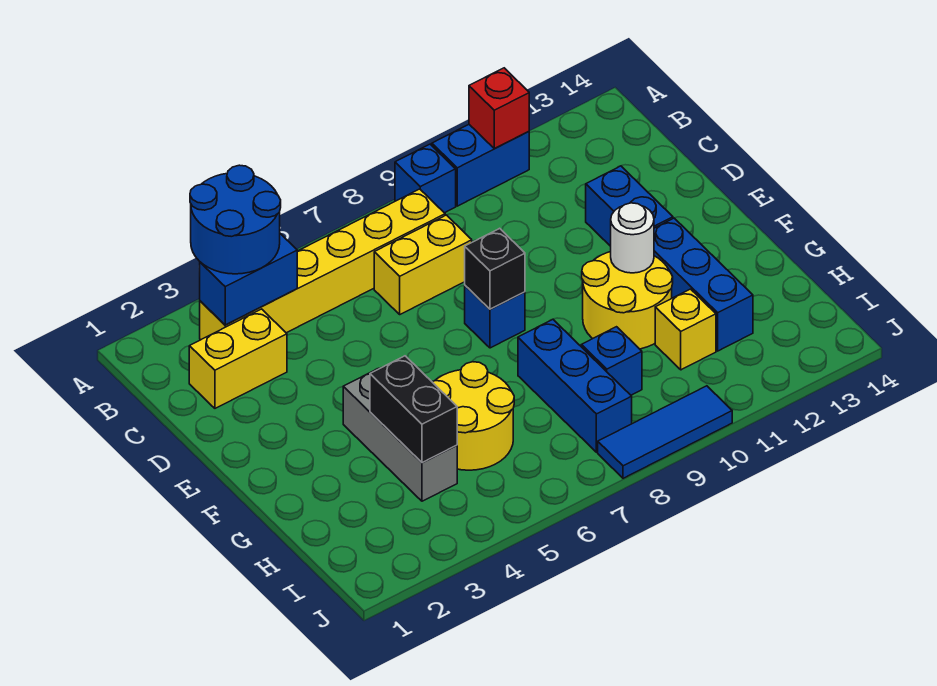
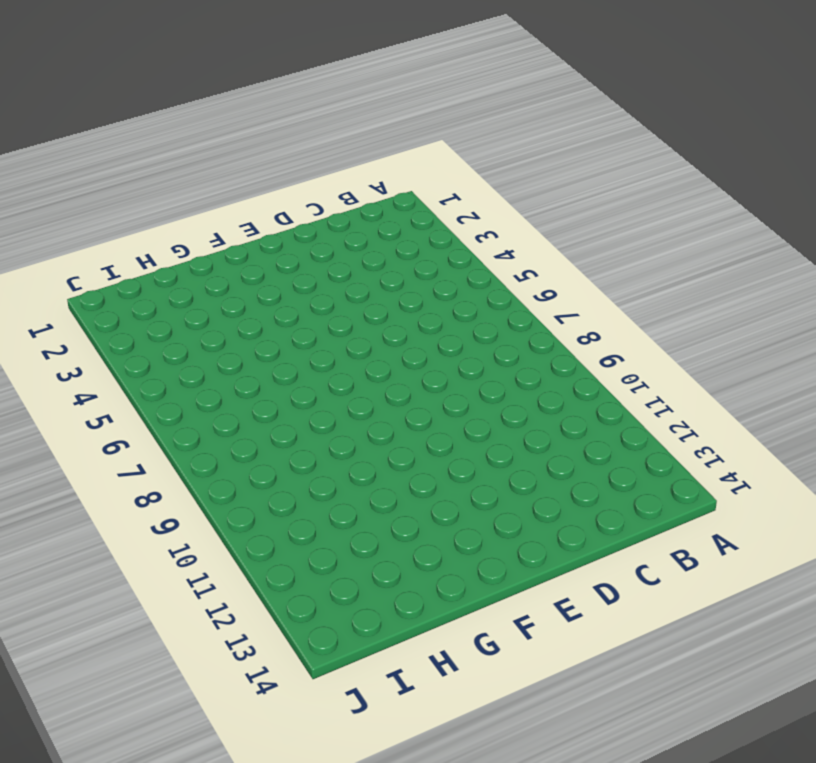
none -> blue 1x1 brick [395,144,456,213]
none -> blue 1x2 brick [432,125,529,206]
none -> yellow 1x6 brick [200,189,445,340]

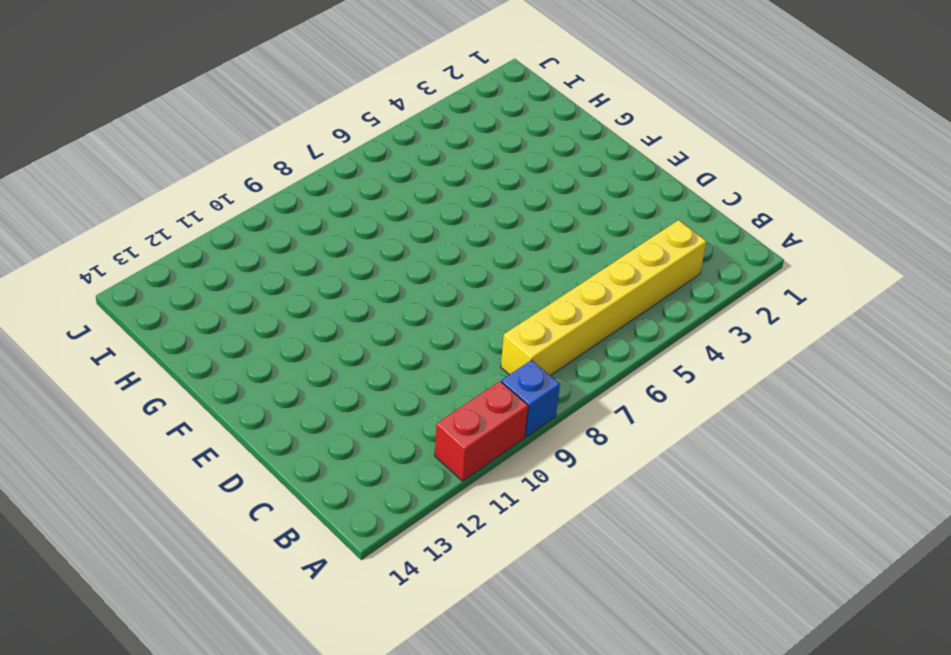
red 1x2 brick [435,381,528,481] -> blue 1x2 brick [432,125,529,206]
none -> yellow 1x2 brick [189,309,287,408]
none -> yellow 1x2 brick [374,215,472,314]
none -> blue 1x2 brick [586,166,673,246]

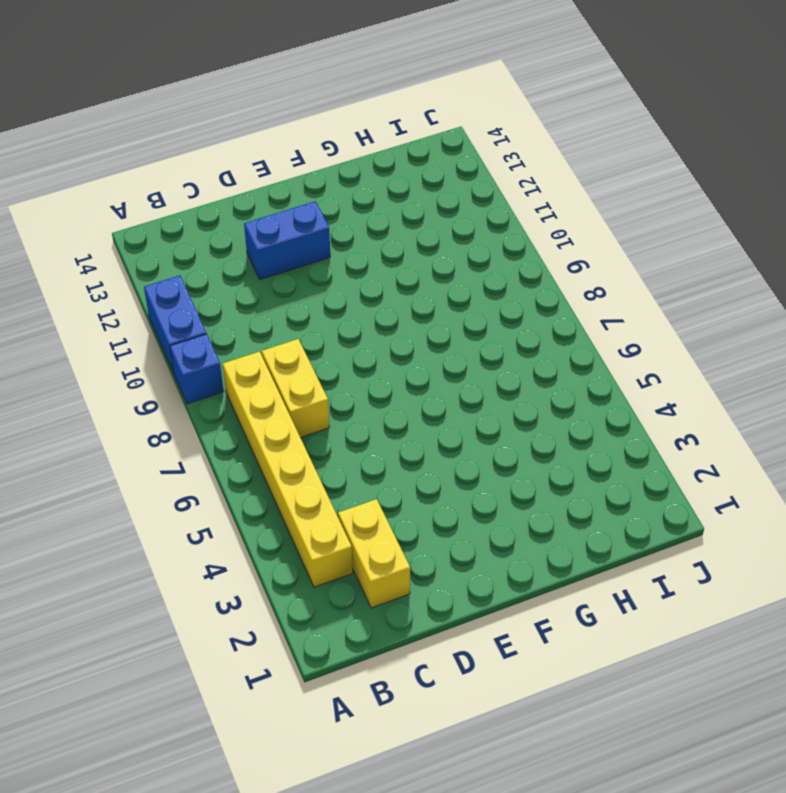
none -> blue 1x1 brick [465,286,525,348]
none -> grey 1x3 brick [343,368,457,501]
none -> yellow 2x2 round brick [582,252,673,349]

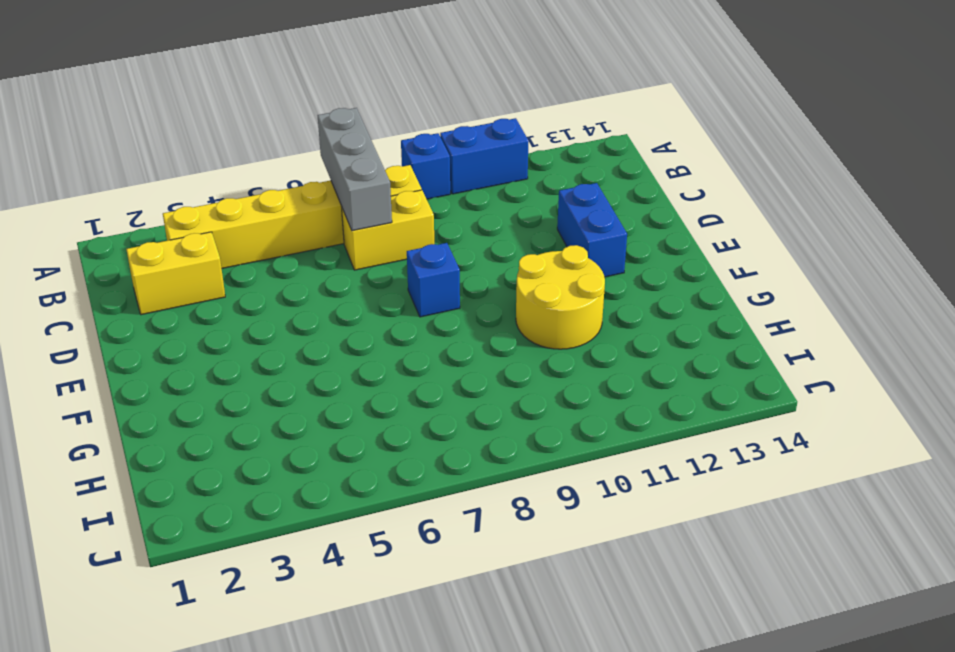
grey 1x3 brick [318,108,392,231] -> grey 1x3 brick moved to [343,368,457,501]
none -> blue 1x3 brick [654,218,753,351]
none -> yellow 2x2 round brick [432,362,514,470]
none -> blue 1x3 brick [518,319,632,452]

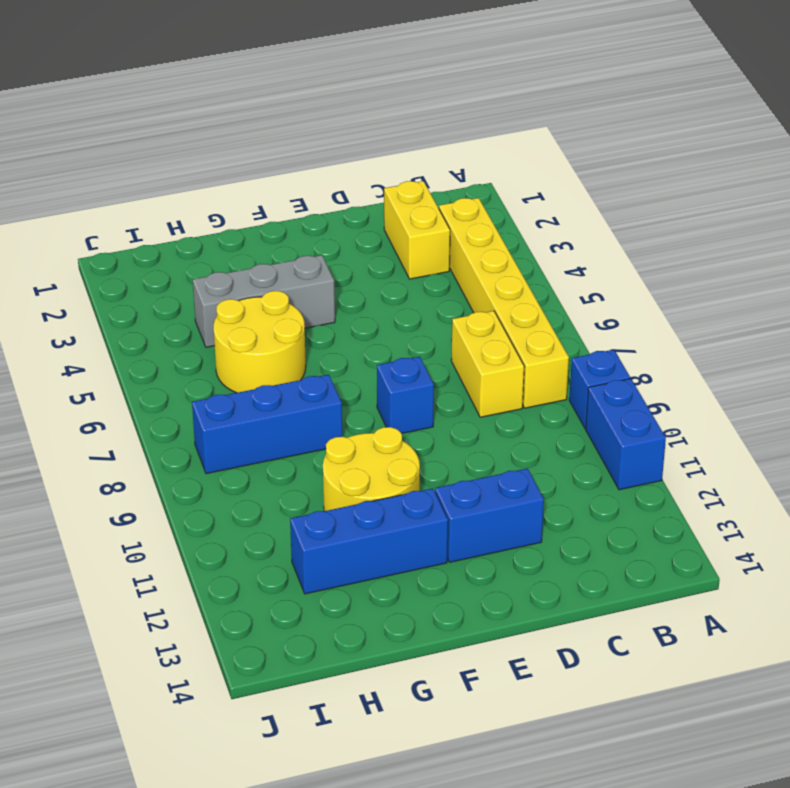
none -> blue 1x1 brick [581,327,642,395]
none -> yellow 1x1 brick [655,289,716,370]
none -> blue 1x3 tile [598,386,732,478]

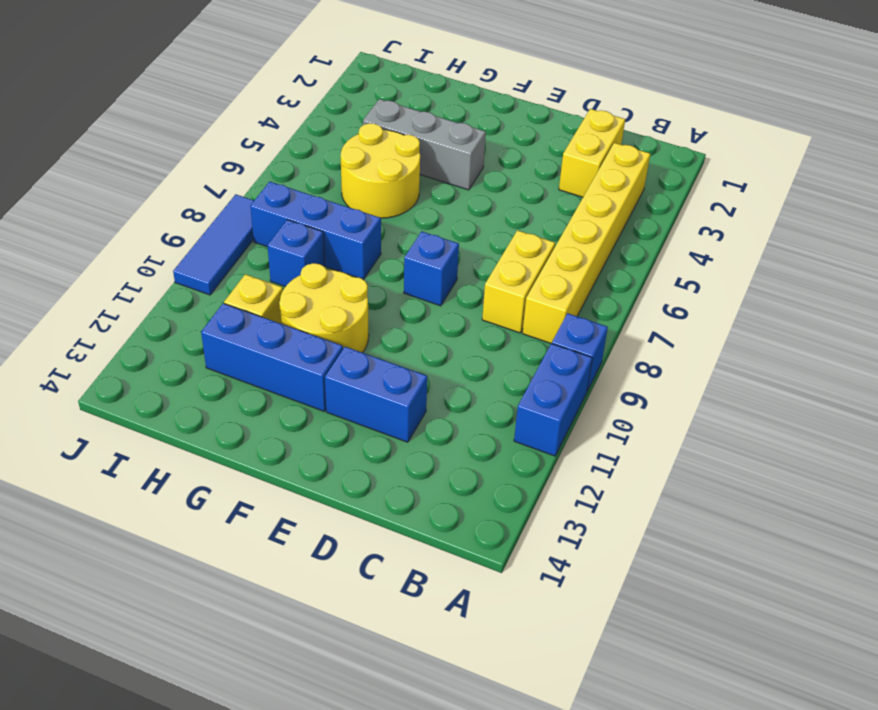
none -> red 1x1 brick [469,68,529,149]
none -> blue 1x2 brick [200,234,297,325]
none -> black 1x1 brick [465,228,525,309]

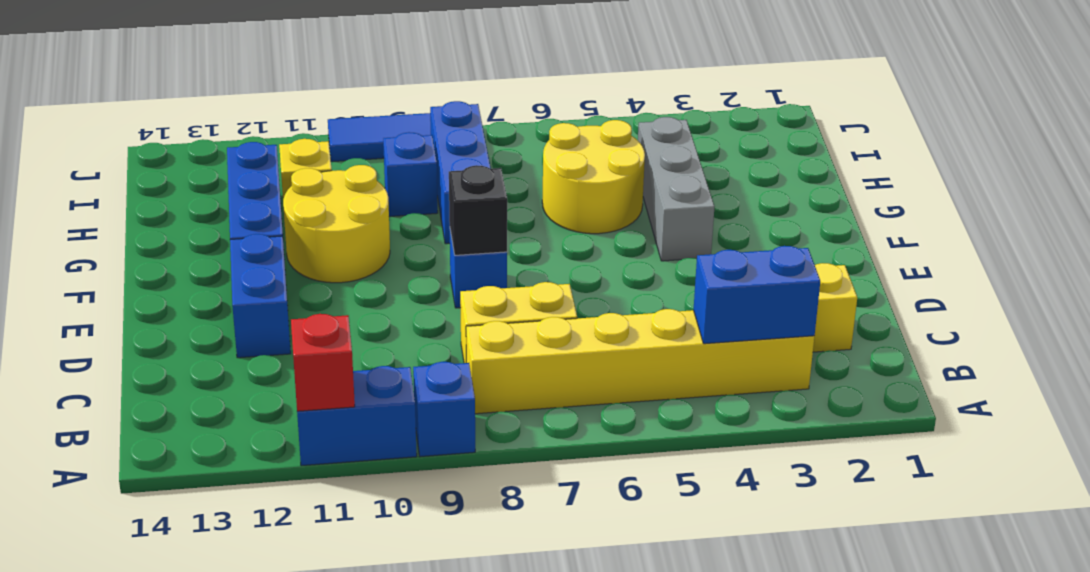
none -> white 1x1 round brick [611,203,654,273]
none -> black 1x2 brick [370,356,457,463]
none -> blue 2x2 round brick [190,165,281,274]

